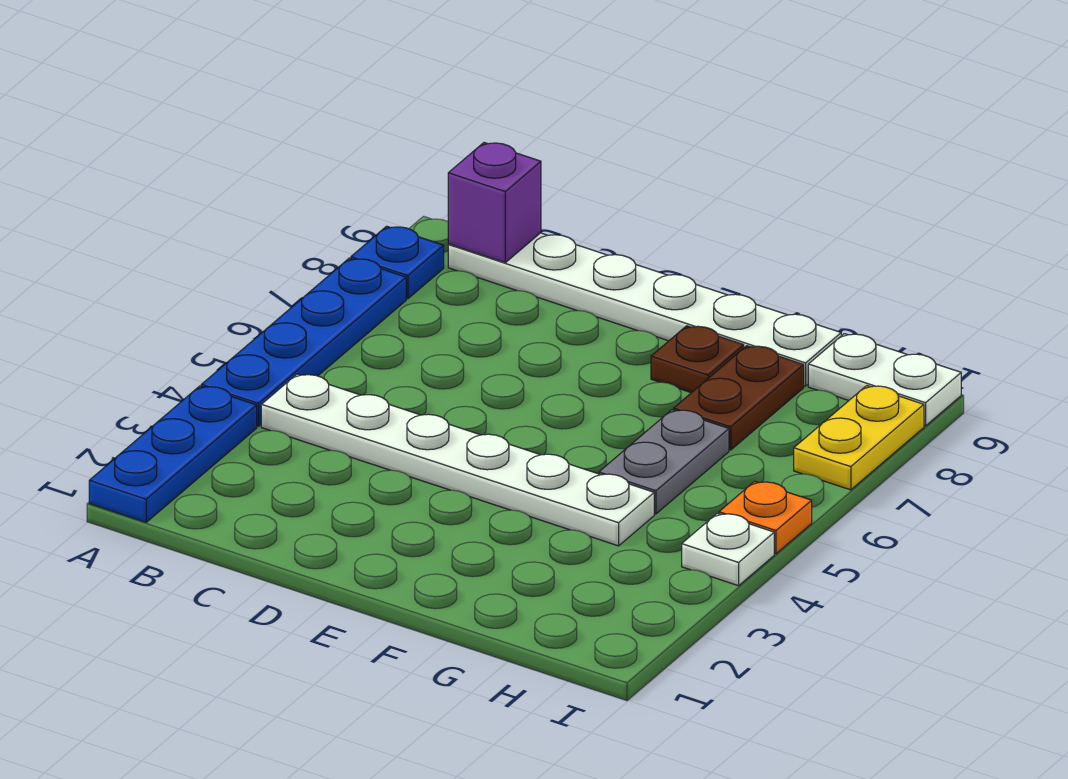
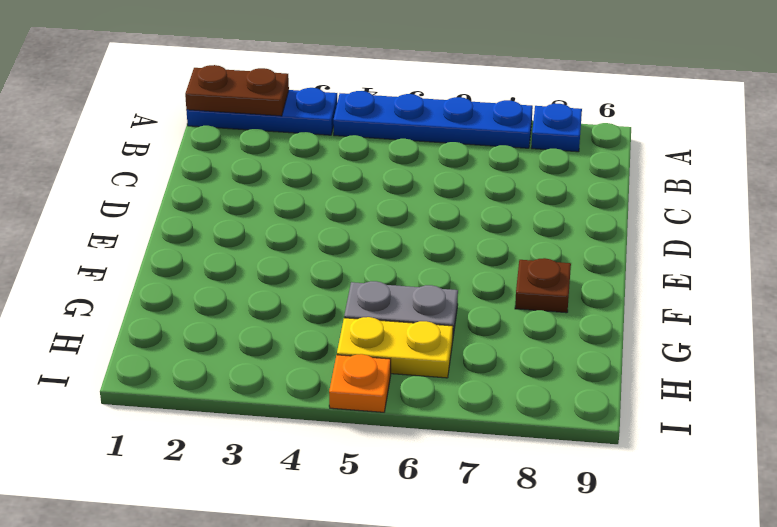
brown 1x2 plate [185,65,289,116] -> brown 1x2 plate moved to [674,346,804,450]
yellow 1x2 plate [337,317,453,378] -> yellow 1x2 plate moved to [794,386,924,490]
none -> white 1x6 plate [261,374,654,546]
none -> white 1x6 plate [448,233,841,386]
none -> white 1x2 plate [808,334,961,426]

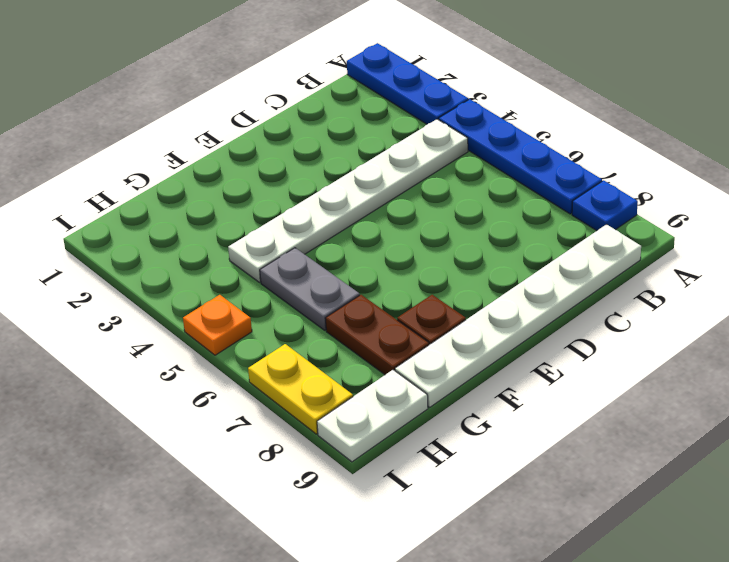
none -> white 1x1 plate [682,513,774,586]
none -> purple 1x1 brick [448,143,541,263]

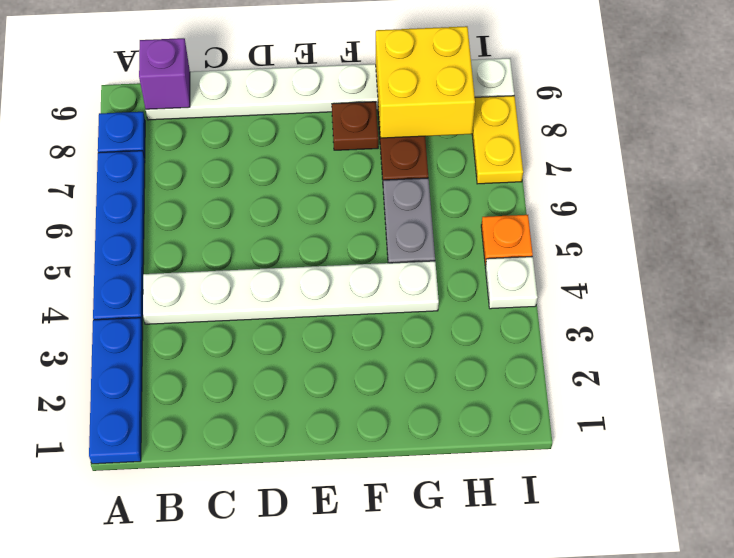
yellow 2x2 brick [376,26,475,138] -> none

